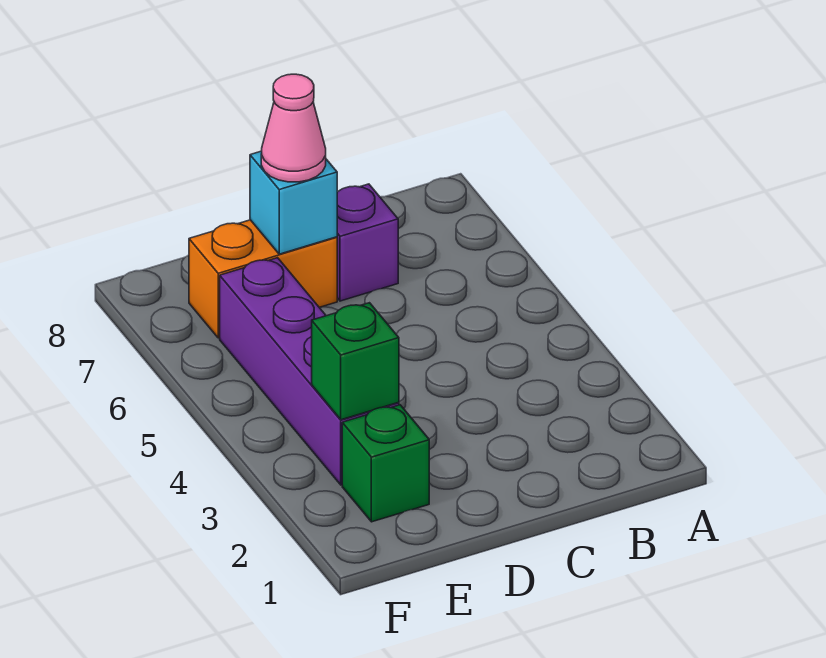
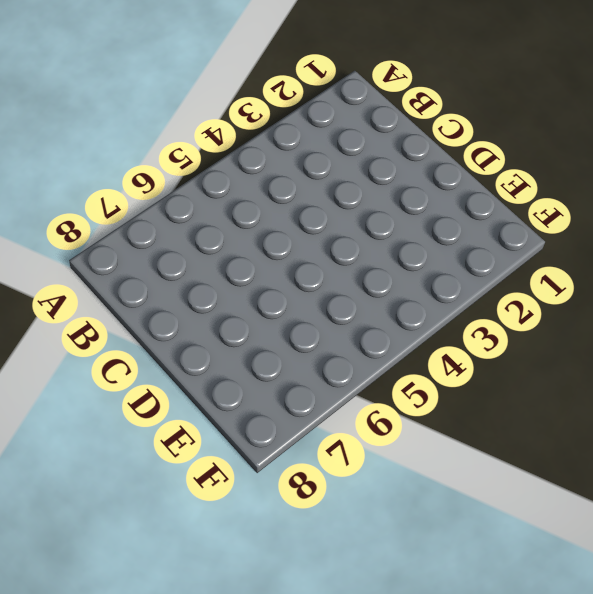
none -> purple 1x1 brick [337,184,398,301]
none -> orange 1x2 brick [189,220,337,338]

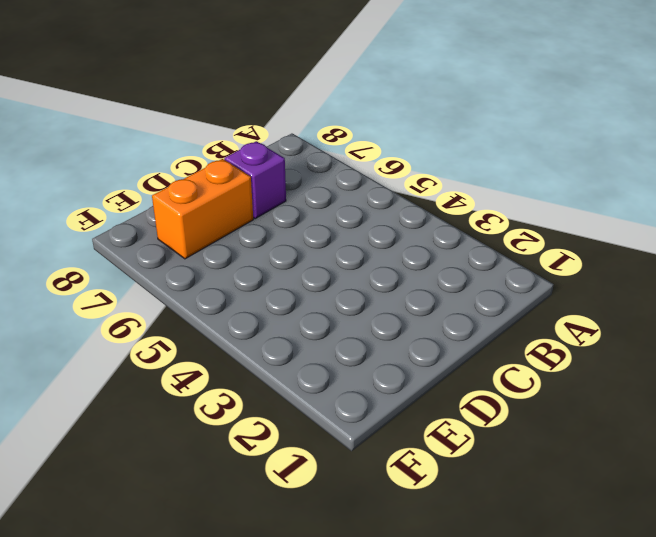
none -> green 1x1 brick [342,405,429,522]
none -> purple 1x4 brick [220,258,399,485]

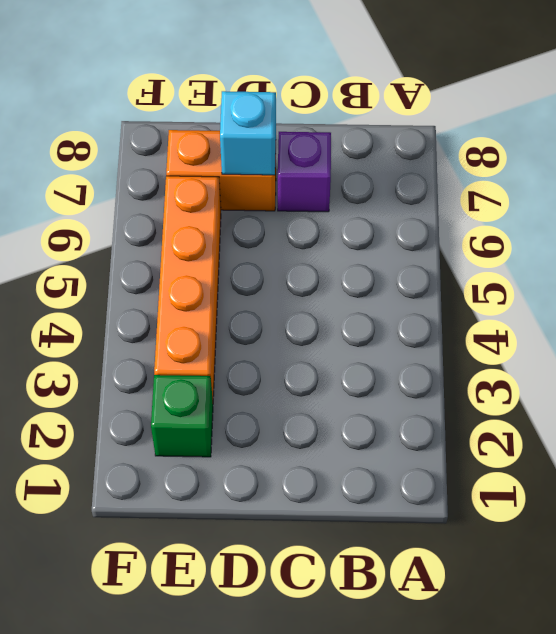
orange 1x4 brick [154,176,221,399] -> purple 1x4 brick [220,258,399,485]
none -> green 1x1 brick [312,303,399,420]
none -> pink 1x1 cone [261,74,326,182]

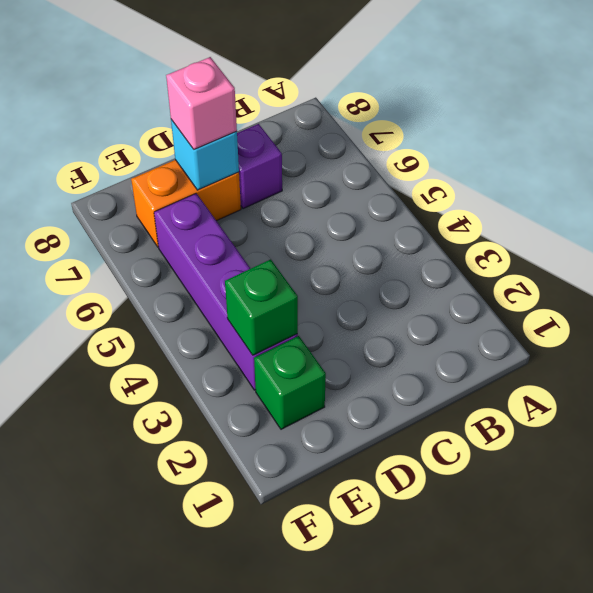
pink 1x1 brick [166,57,237,149] -> pink 1x1 cone [261,74,326,182]

